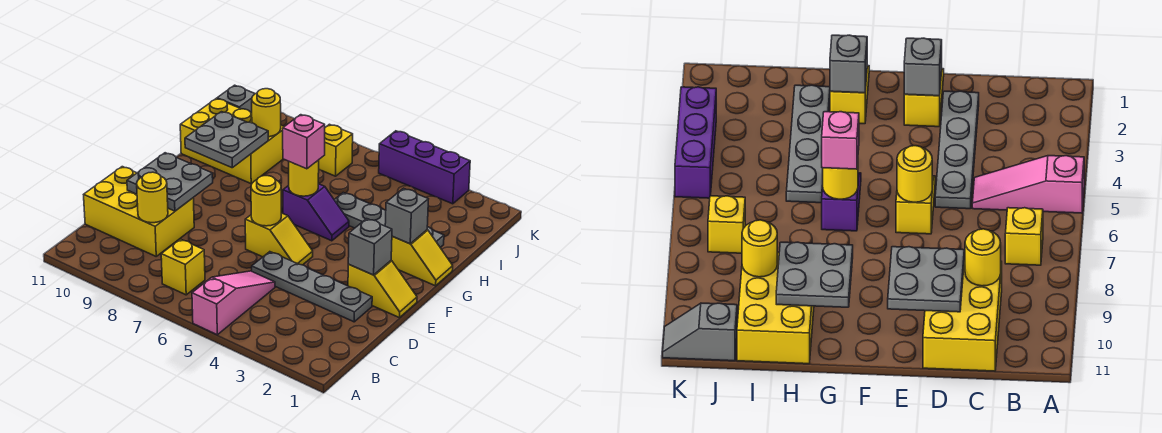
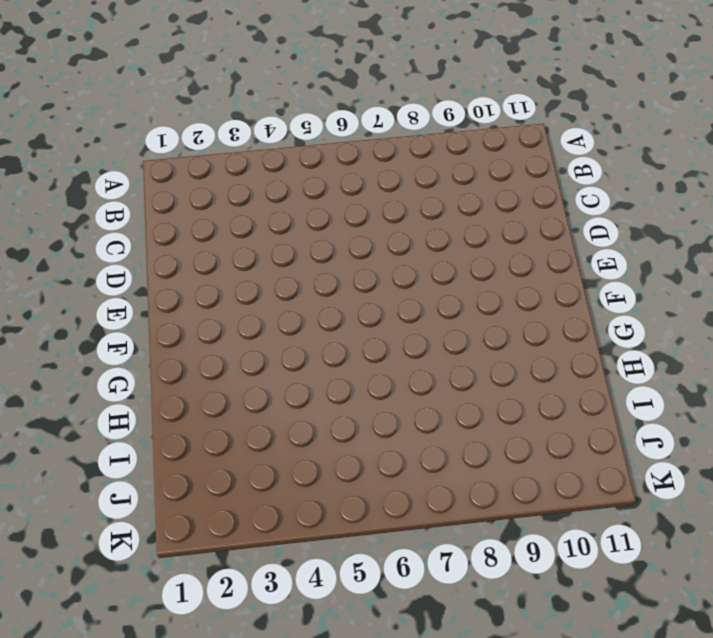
none -> pink 1x3 slope [192,271,275,335]
none -> yellow 1x1 brick [161,239,205,295]
none -> yellow 2x3 brick [84,167,194,256]

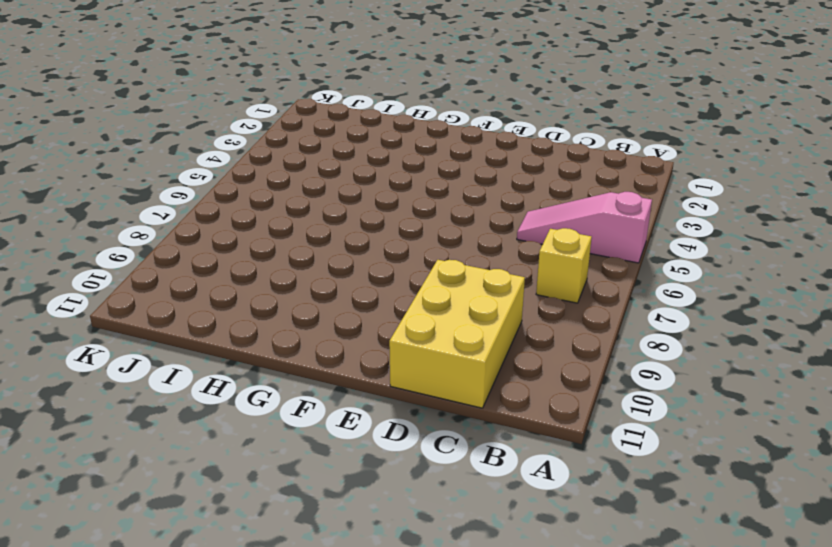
none -> grey 1x4 plate [252,252,372,322]
none -> yellow 1x2 slope [348,261,417,318]
none -> yellow 1x2 slope [245,213,313,265]

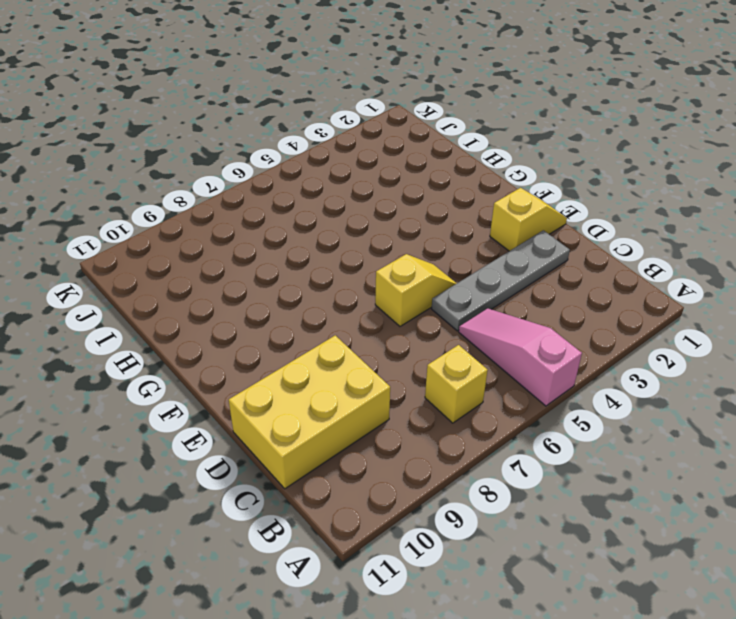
none -> yellow 1x2 slope [391,230,453,286]
none -> purple 1x2 slope [283,184,349,241]
none -> grey 1x4 plate [334,193,444,248]

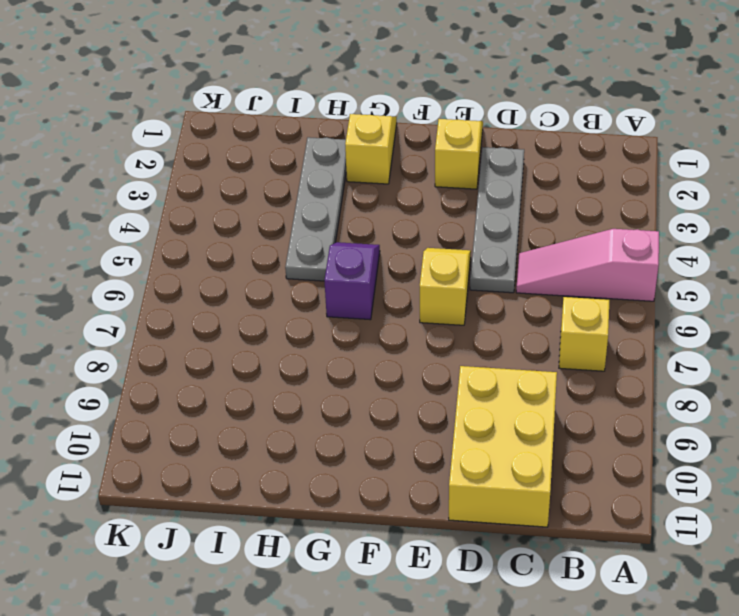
none -> yellow 2x3 brick [180,99,284,184]
none -> yellow 1x1 brick [319,124,353,176]
none -> grey 1x2 slope [217,85,255,113]

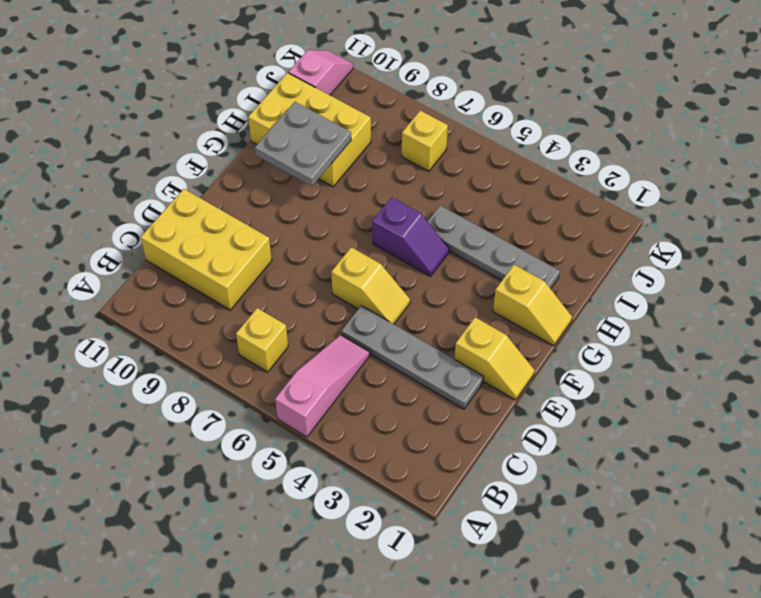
pink 1x2 slope [289,50,353,95] -> grey 1x2 slope [217,85,255,113]
none -> purple 1x3 brick [379,131,470,204]
none -> yellow 1x1 round brick [137,172,168,223]
none -> grey 2x2 plate [127,153,213,211]

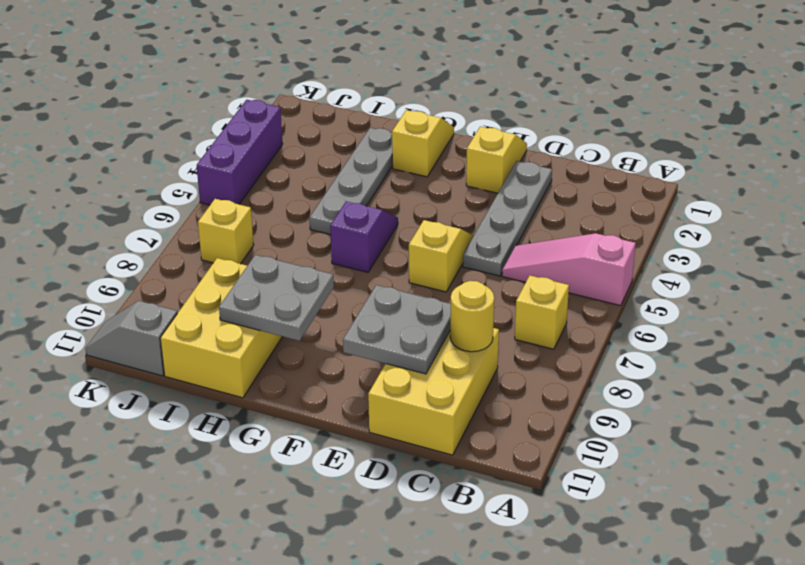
none -> grey 1x1 brick [348,219,392,275]
none -> yellow 1x1 round brick [251,176,281,226]
none -> grey 1x1 brick [385,188,428,244]

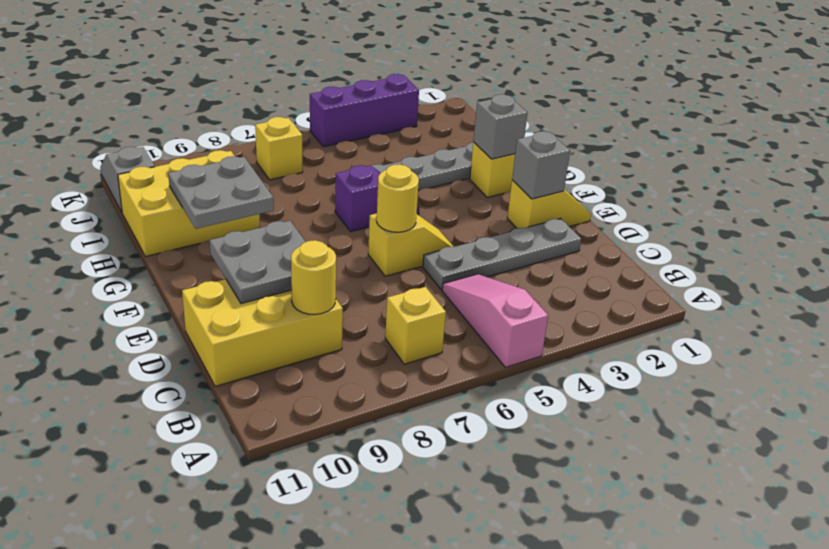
none -> yellow 1x1 round brick [289,160,319,196]
none -> yellow 1x1 round brick [252,89,281,137]
none -> pink 1x1 brick [283,115,325,169]

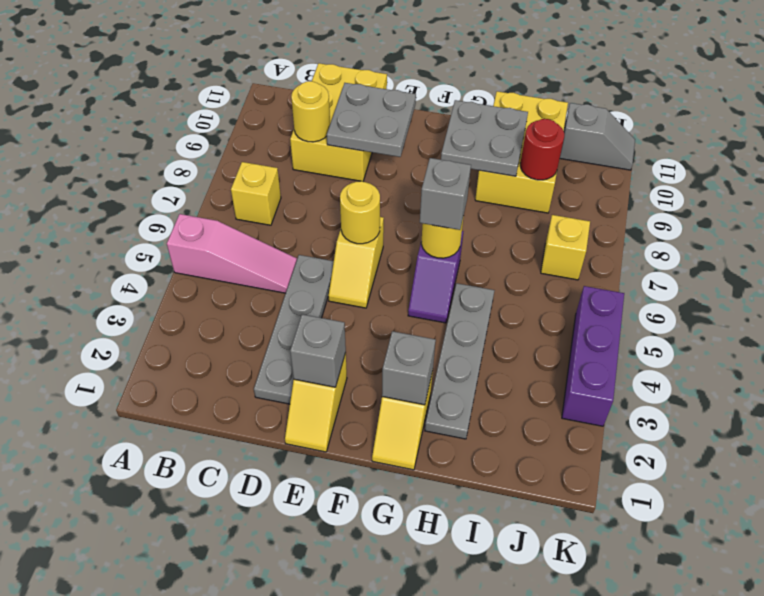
grey 1x1 brick [420,158,471,230] -> pink 1x1 brick [283,115,325,169]
red 1x1 round brick [520,119,564,180] -> yellow 1x1 round brick [252,89,281,137]

